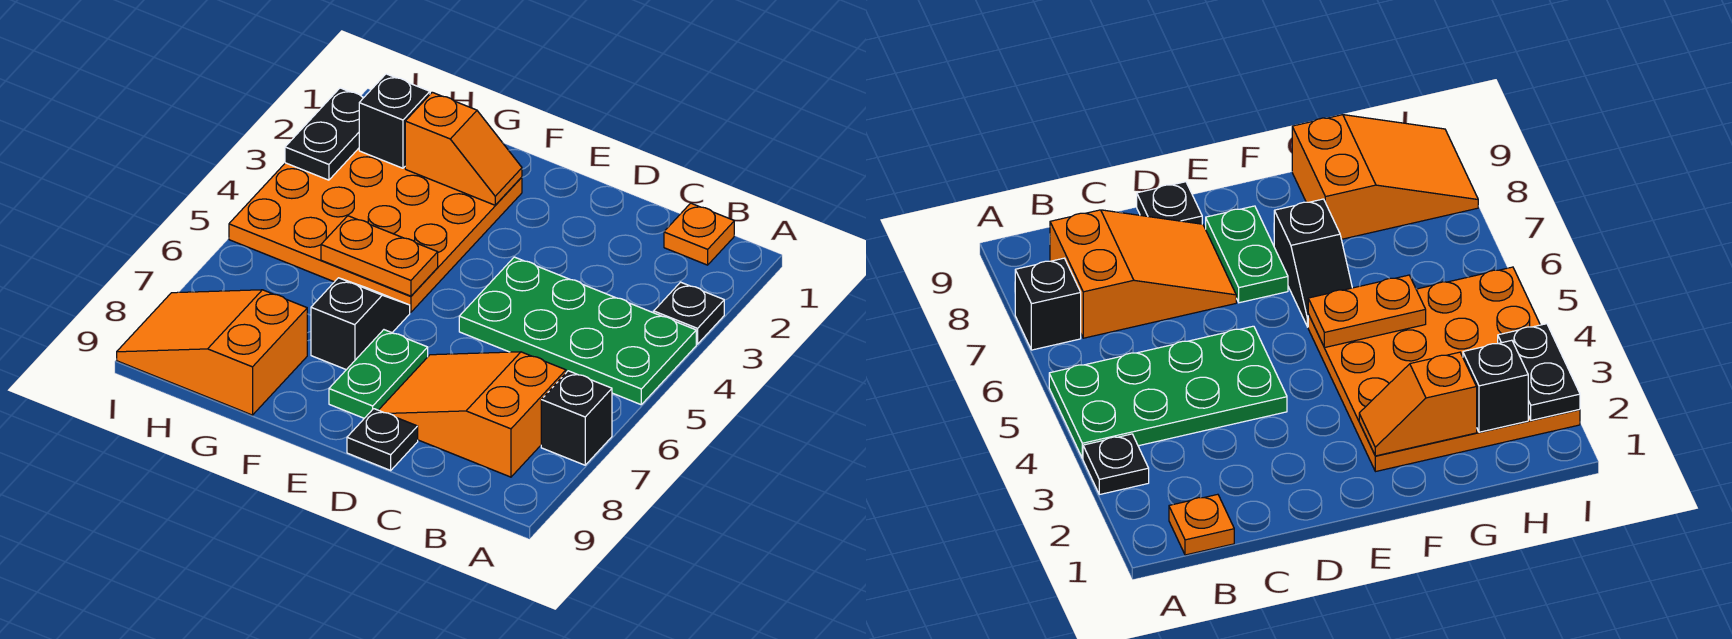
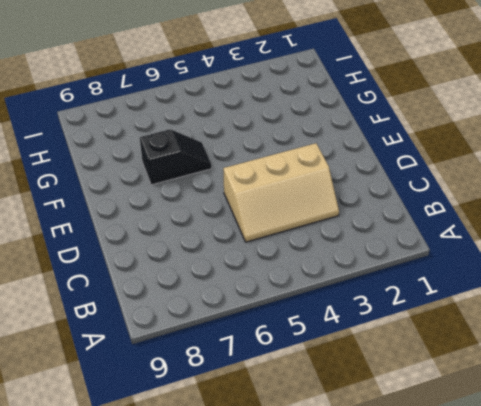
tan 2x3 slope [223,143,339,242] -> green 2x4 plate [459,257,696,405]
none -> black 1x1 plate [654,282,724,344]
none -> black 1x1 brick [541,371,612,465]
none -> orange 1x1 plate [664,203,734,265]

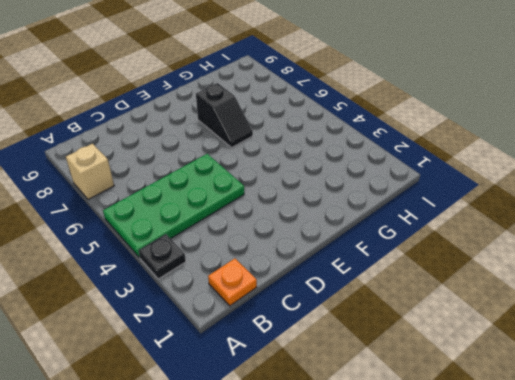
tan 1x1 brick [66,144,114,200] -> black 1x1 brick [541,371,612,465]
none -> orange 2x3 slope [379,352,566,477]
none -> black 1x1 plate [347,409,418,470]
none -> green 1x2 plate [329,330,428,418]

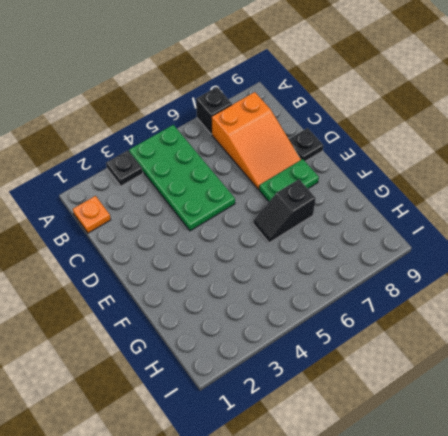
none -> orange 4x4 plate [229,148,522,312]
none -> orange 2x3 slope [117,290,307,415]
none -> orange 1x2 slope [405,92,522,205]

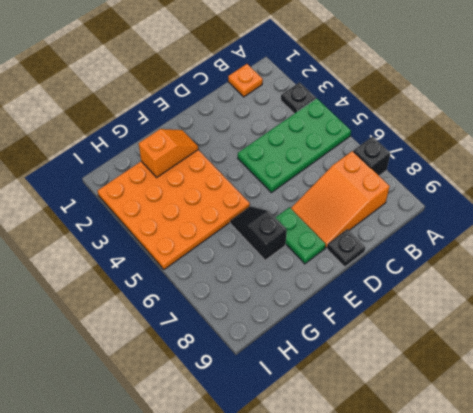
none -> orange 2x3 slope [117,290,307,415]
none -> orange 1x2 plate [321,216,438,296]
none -> black 1x1 brick [359,74,430,168]

